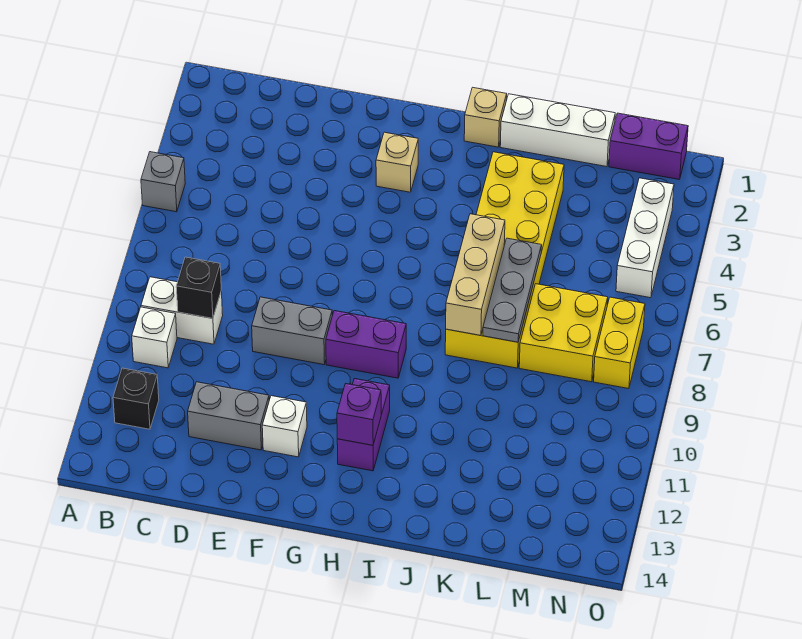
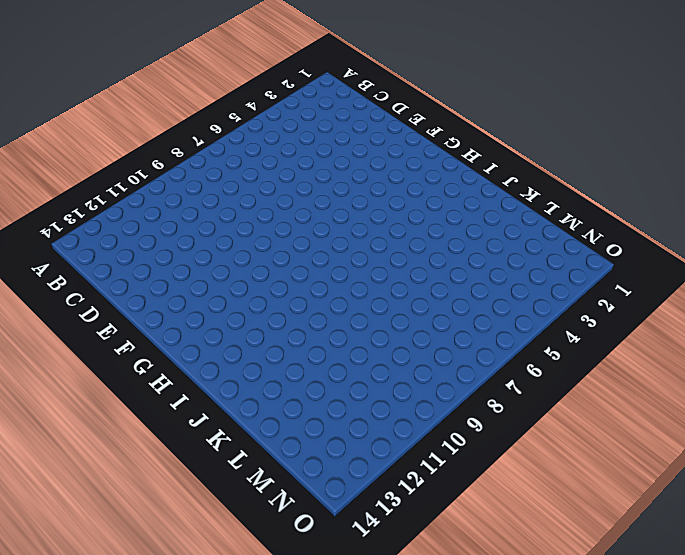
none -> grey 1x1 brick [141,152,185,212]
none -> white 1x2 brick [141,277,223,344]
none -> white 1x1 brick [132,307,177,368]

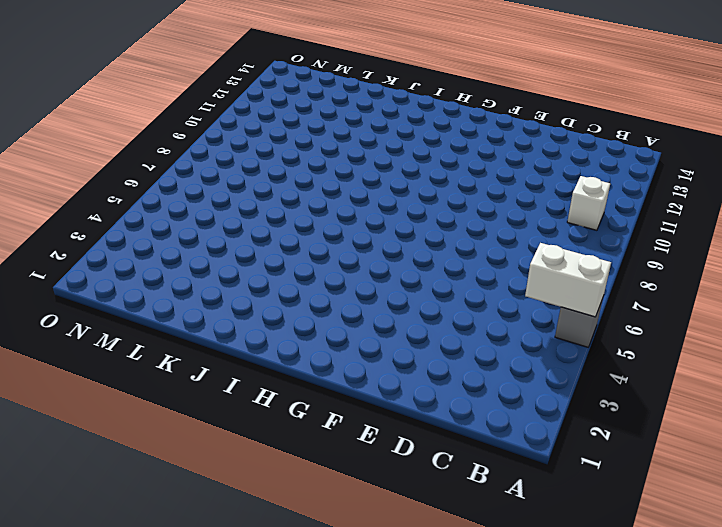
white 1x2 brick [525,243,611,317] -> white 1x2 brick moved to [141,277,223,344]
none -> black 1x1 brick [113,368,159,429]
none -> grey 1x2 brick [188,382,269,450]
none -> grey 1x2 brick [252,297,332,365]

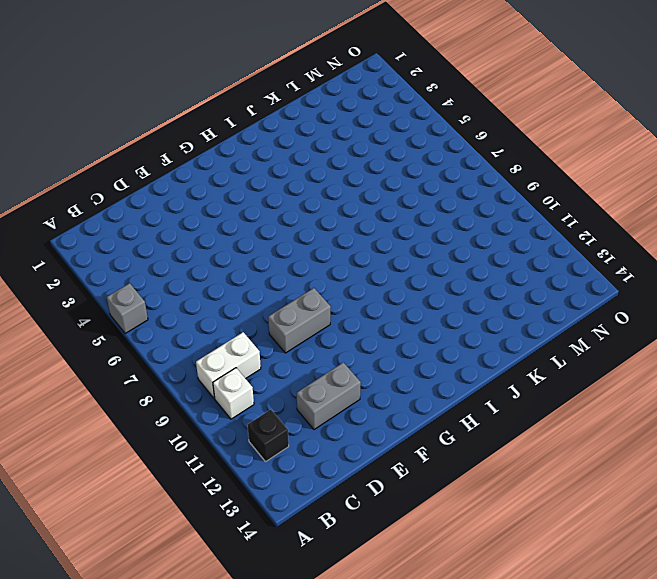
none -> white 1x1 brick [262,396,307,457]
none -> tan 1x1 brick [376,132,418,192]
none -> purple 1x2 brick [326,311,406,378]

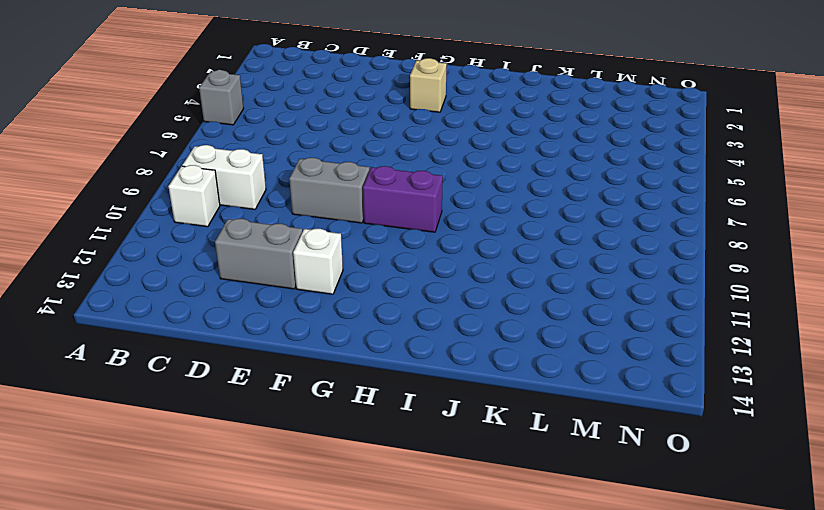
none -> black 1x1 brick [113,368,159,429]
none -> purple 1x2 brick [337,379,390,471]
none -> tan 1x1 brick [464,87,507,147]

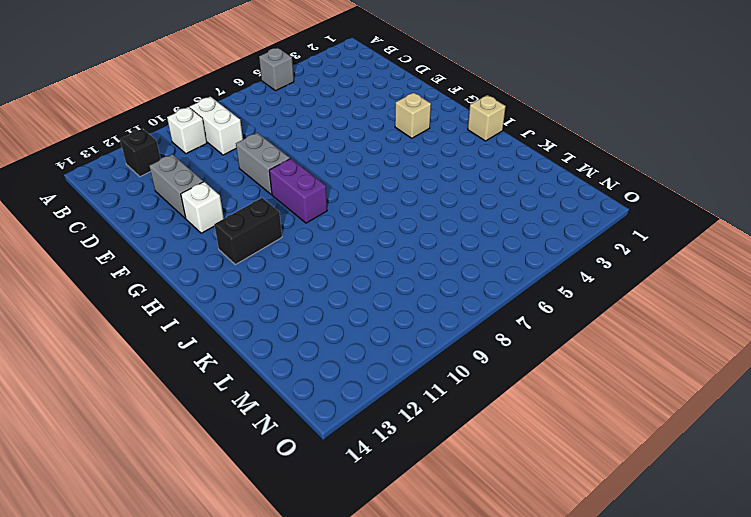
black 1x2 brick [214,198,282,265] -> purple 1x2 brick [337,379,390,471]
none -> white 1x3 brick [500,94,615,167]
none -> yellow 2x6 brick [445,152,564,368]
none -> yellow 2x2 brick [519,284,608,382]

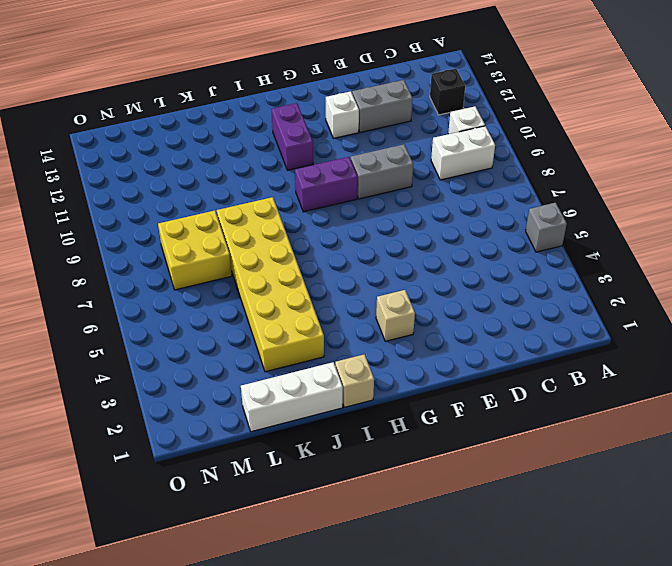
none -> purple 1x2 brick [609,113,688,180]
none -> white 1x3 brick [616,178,674,298]
none -> yellow 1x2 brick [594,297,645,389]

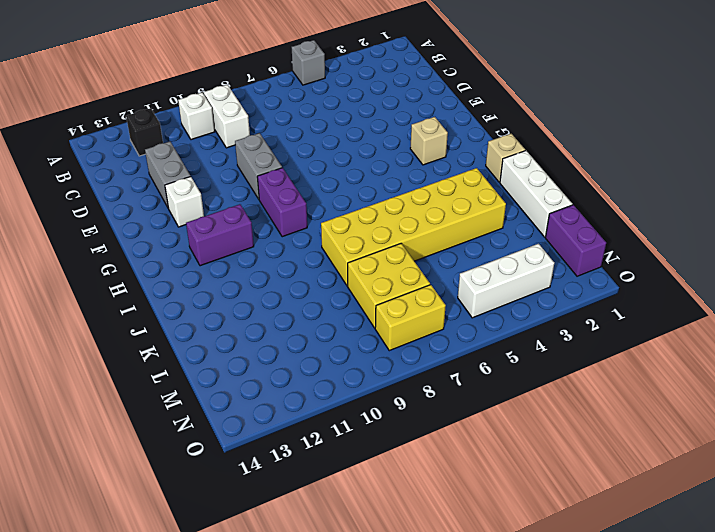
none -> black 1x1 brick [176,257,221,318]
none -> purple 1x1 brick [337,384,381,445]
none -> tan 1x3 brick [446,214,505,336]

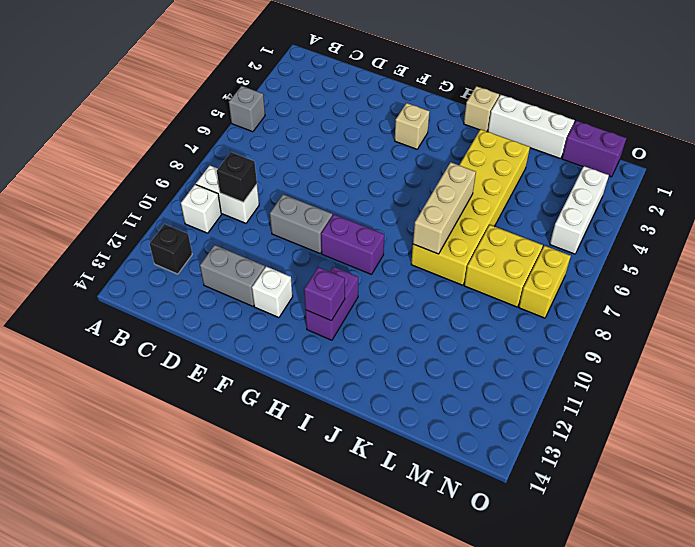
none -> grey 1x3 plate [483,238,542,342]

